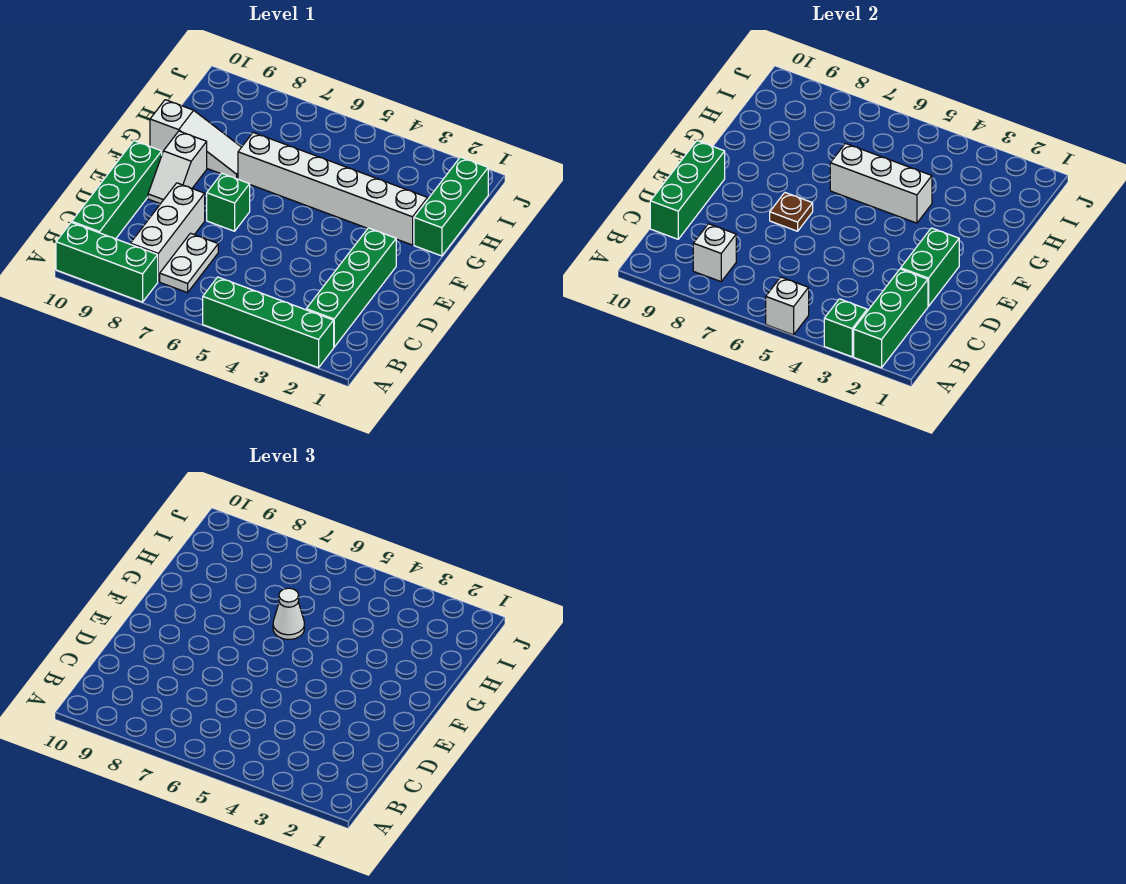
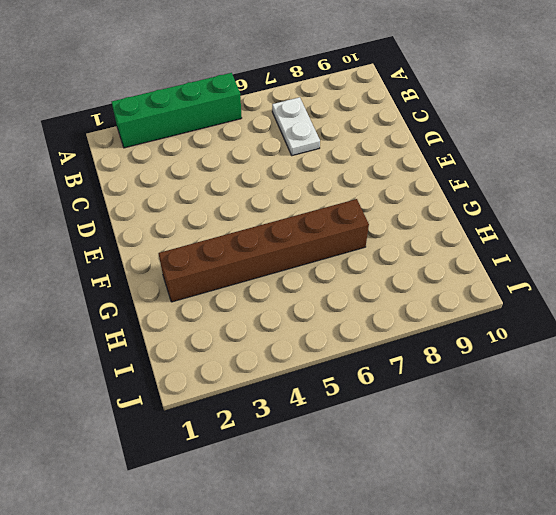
brown 1x6 brick [158,199,369,302] -> white 1x6 brick [238,133,428,245]
none -> green 1x3 brick [56,222,158,302]
none -> green 1x4 brick [306,228,396,347]
none -> white 1x3 brick [130,183,205,281]

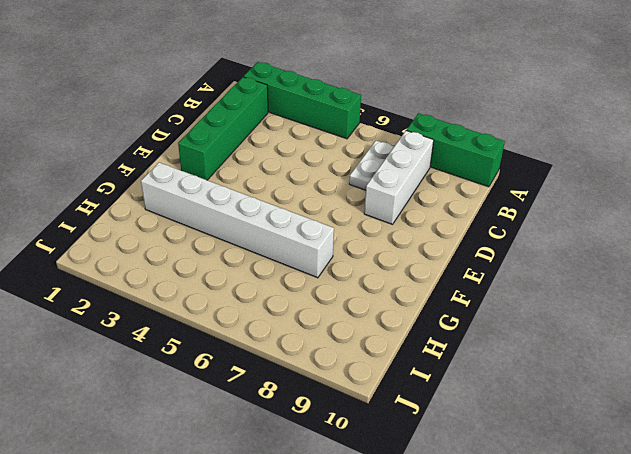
none -> green 1x4 brick [72,141,162,239]
none -> green 1x1 brick [207,173,250,231]
none -> white 1x2 slope [148,131,207,204]

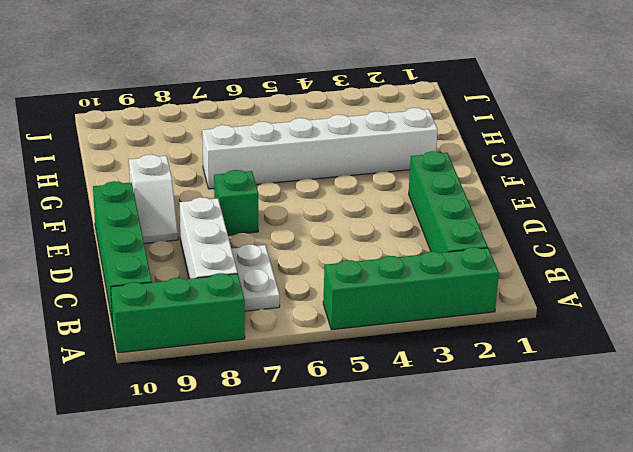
none -> green 1x3 brick [414,157,488,256]
none -> white 1x3 slope [150,100,241,179]
none -> green 1x3 brick [854,269,928,368]

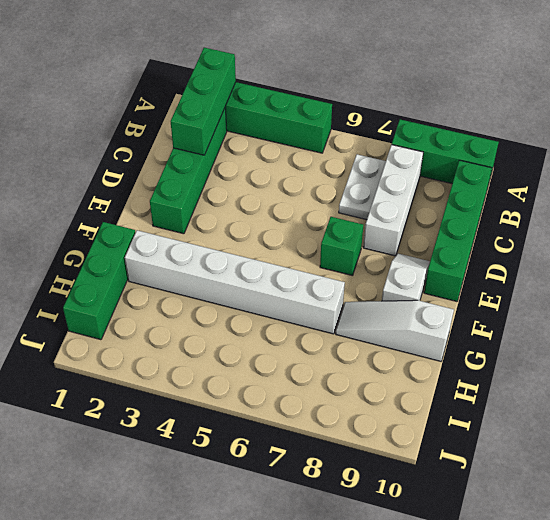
none -> green 1x1 brick [824,299,867,357]
none -> white 1x1 brick [766,277,809,335]
none -> white 1x1 brick [693,224,736,282]

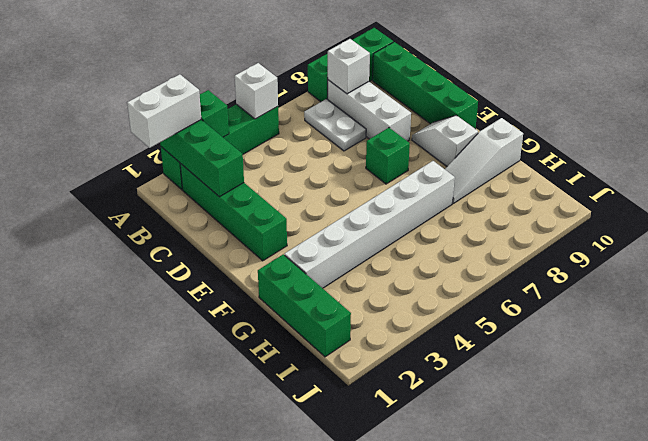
white 1x2 brick [127,74,201,148] -> none
none -> green 1x3 brick [650,141,725,239]
none -> green 1x2 brick [901,228,959,306]
none -> brown 1x1 plate [770,193,813,231]

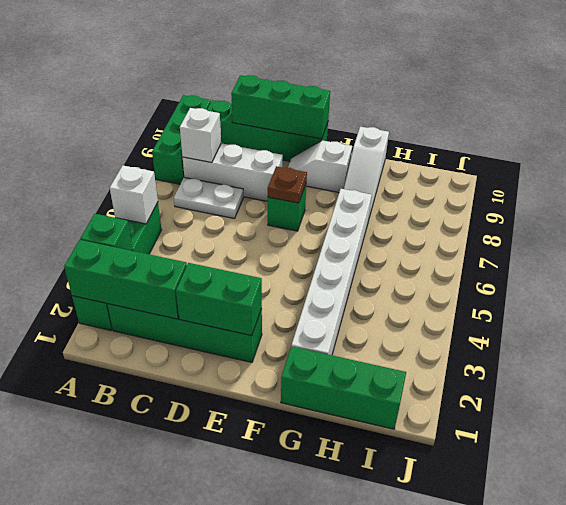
none -> white 1x3 brick [830,143,932,223]
none -> white 1x1 cone [273,588,304,639]

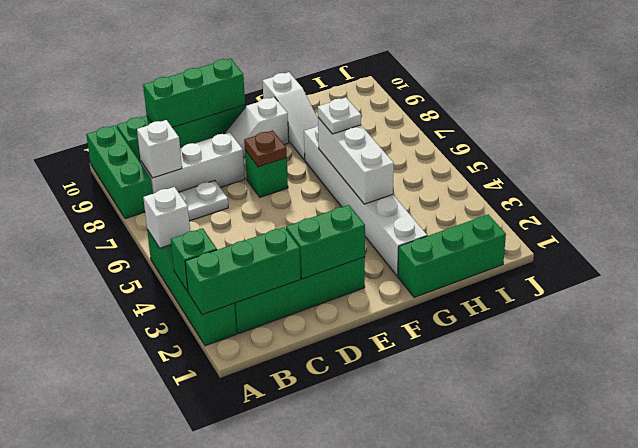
white 1x1 plate [318,98,361,134] -> white 1x1 cone [273,588,304,639]

